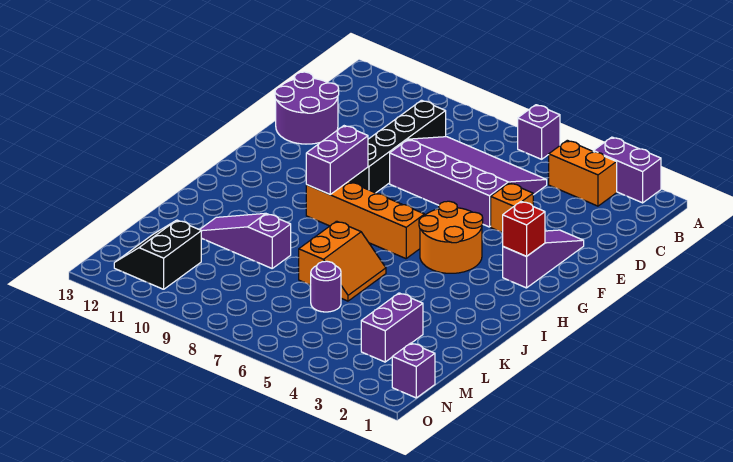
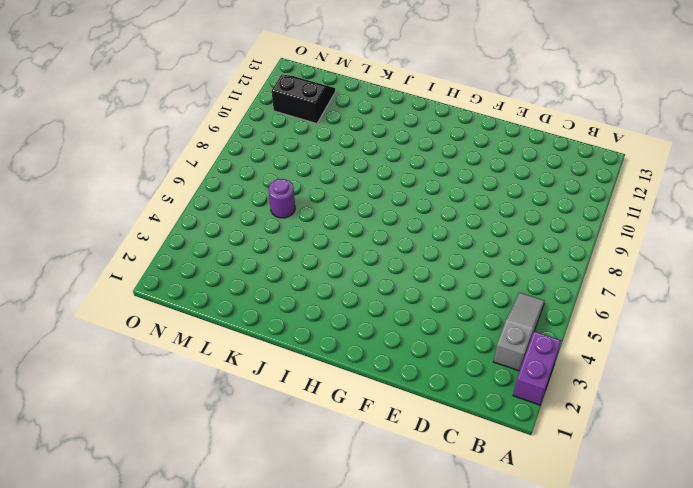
grey 1x3 slope [494,292,545,371] -> orange 1x2 brick [549,140,617,206]
none -> purple 1x1 brick [518,105,560,159]
none -> purple 3x4 slope [390,137,547,227]
none -> black 1x4 brick [349,100,446,193]

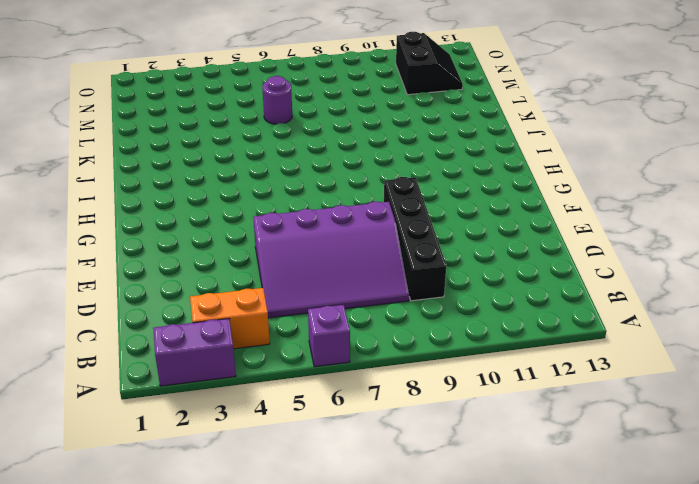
none -> purple 2x2 round brick [275,72,339,144]
none -> purple 1x3 slope [503,230,584,288]
none -> orange 1x1 brick [491,183,533,233]

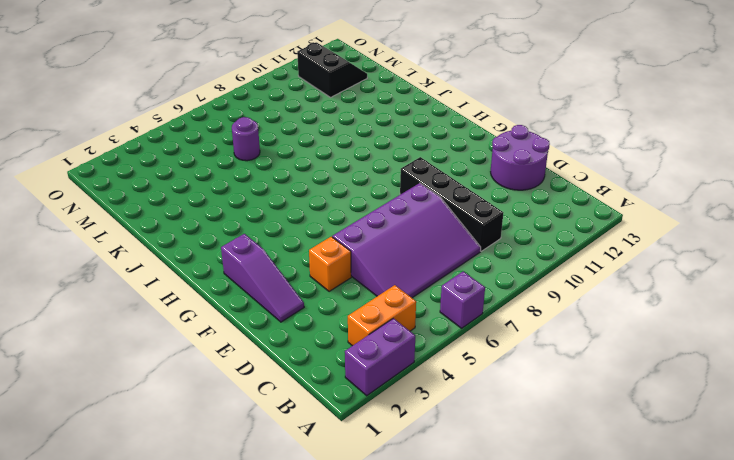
none -> orange 2x2 round brick [419,201,483,273]
none -> orange 1x4 brick [306,181,425,259]
none -> orange 2x2 slope [299,221,386,301]

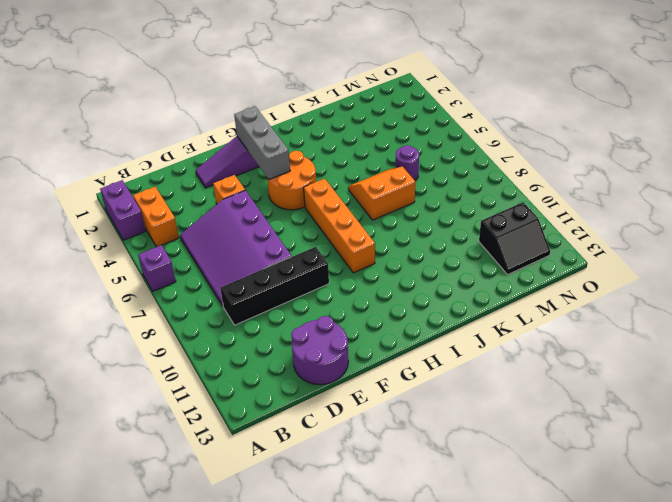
grey 1x3 brick [234,106,290,179] -> red 1x1 brick [503,202,545,256]
none -> purple 1x3 slope [200,213,291,268]
none -> purple 1x2 brick [361,293,423,362]
none -> purple 1x1 brick [392,343,435,398]

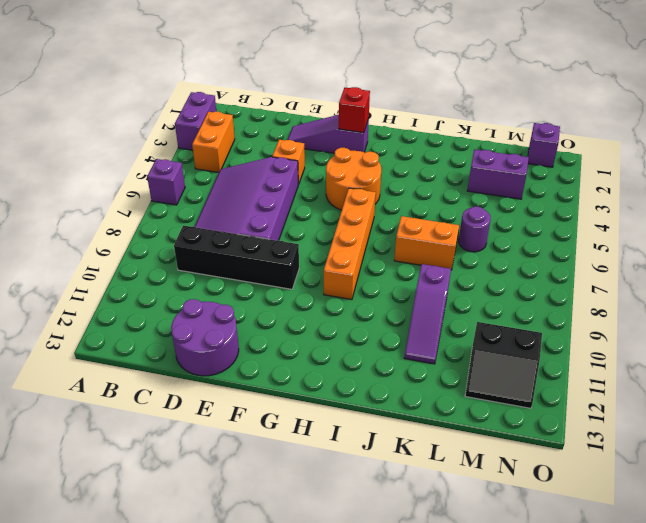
none -> purple 1x2 brick [306,126,368,194]

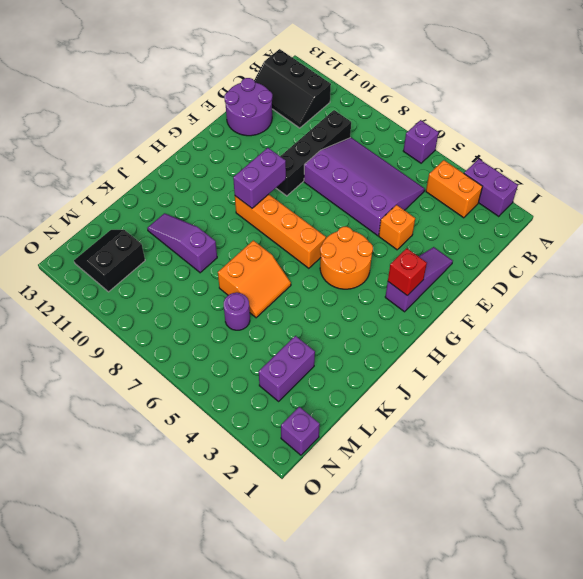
black 2x3 slope [254,49,331,128] -> none

